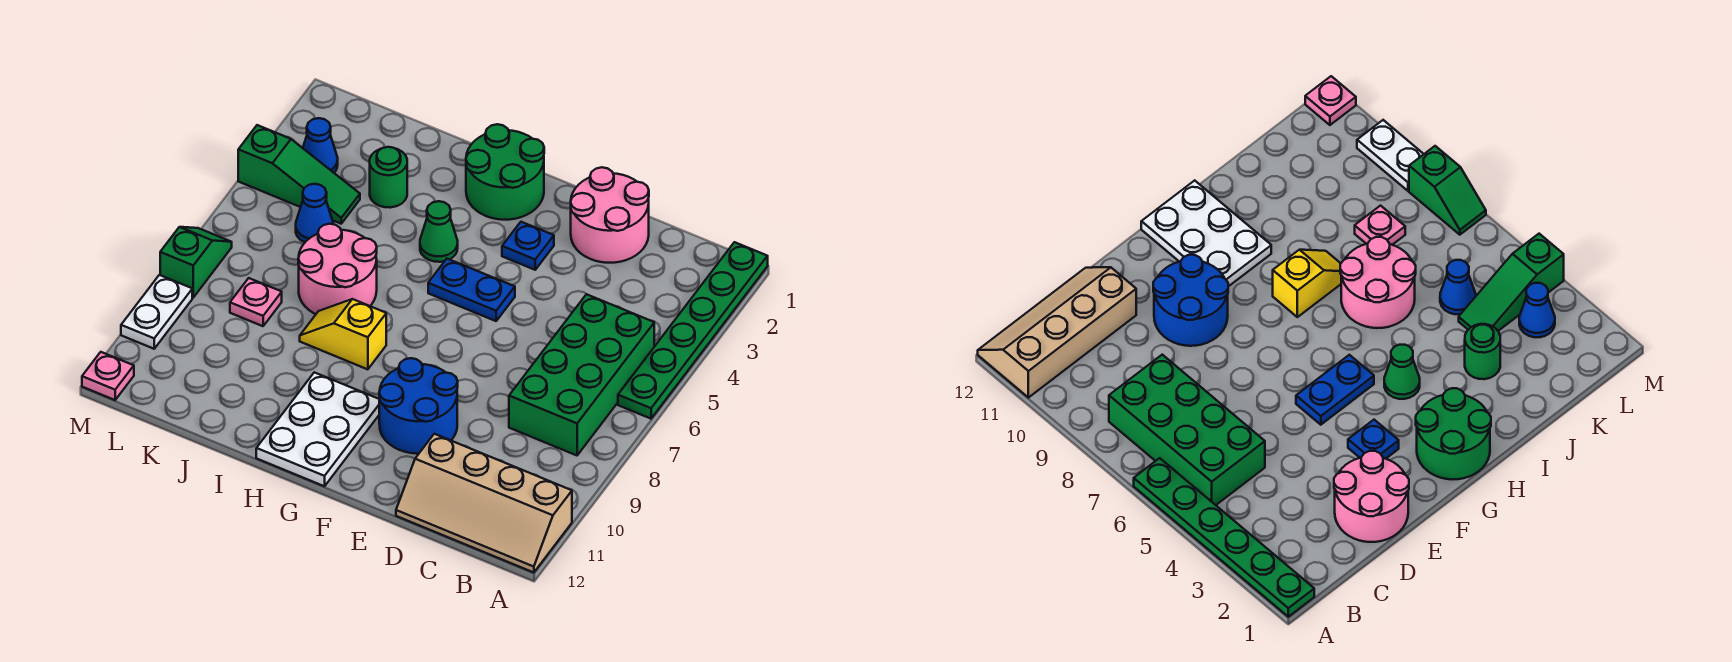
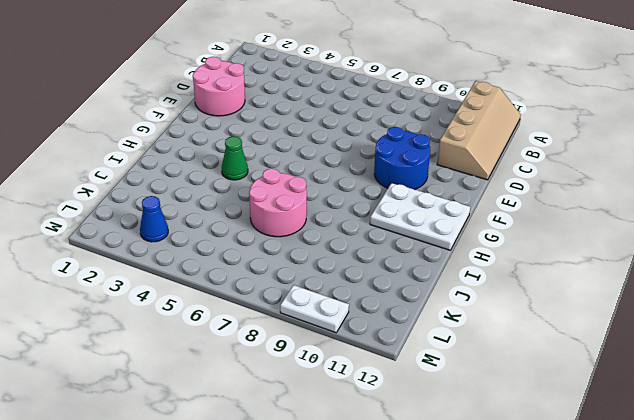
none -> green 1x6 plate [618,242,768,419]
none -> green 2x4 brick [509,294,654,455]
none -> blue 1x1 plate [502,222,554,270]

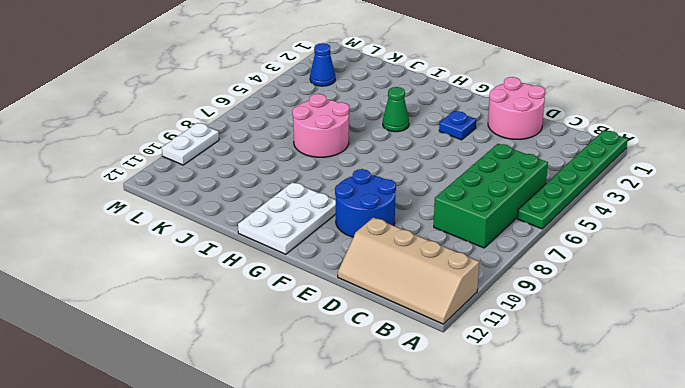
none -> blue 1x2 plate [428,259,515,321]
none -> green 2x2 round brick [466,124,544,220]
none -> yellow 1x2 slope [300,299,386,369]

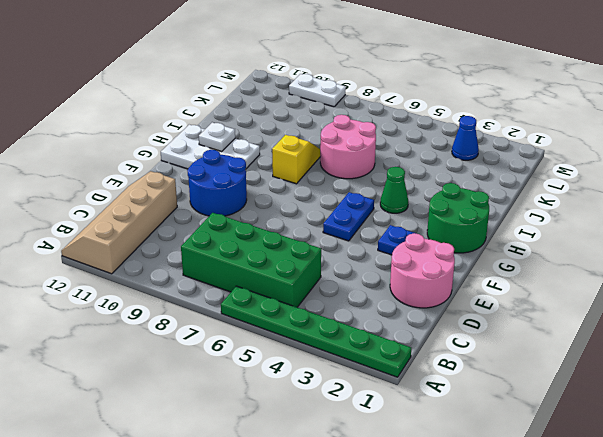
white 1x1 plate [199,123,235,152] -> none
none -> green 1x1 round brick [370,147,407,208]
none -> green 1x3 slope [238,125,360,224]
none -> blue 1x1 cone [296,184,333,242]

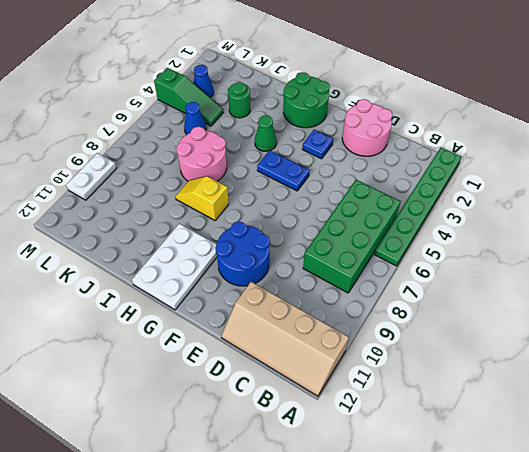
none -> pink 1x1 plate [230,278,282,326]
none -> green 1x2 slope [160,227,232,297]
none -> pink 1x1 plate [82,352,134,400]

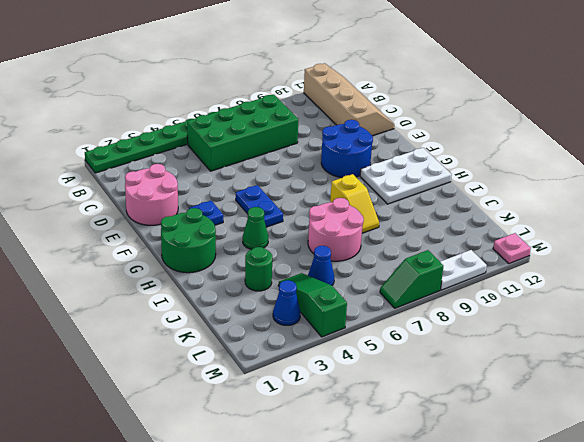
none -> pink 1x1 plate [230,278,282,326]

